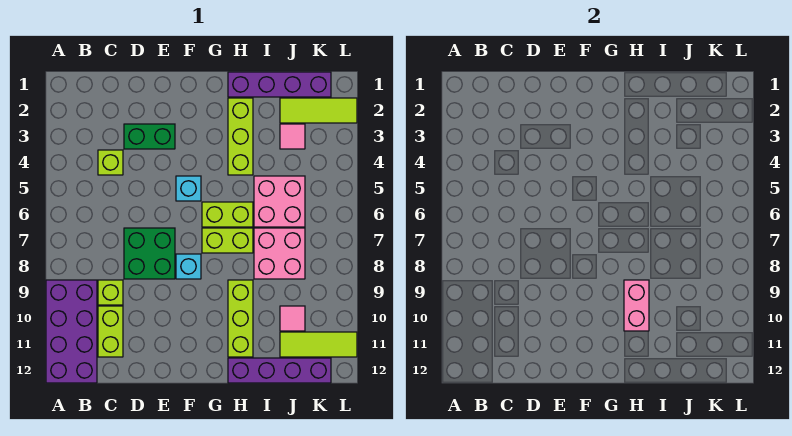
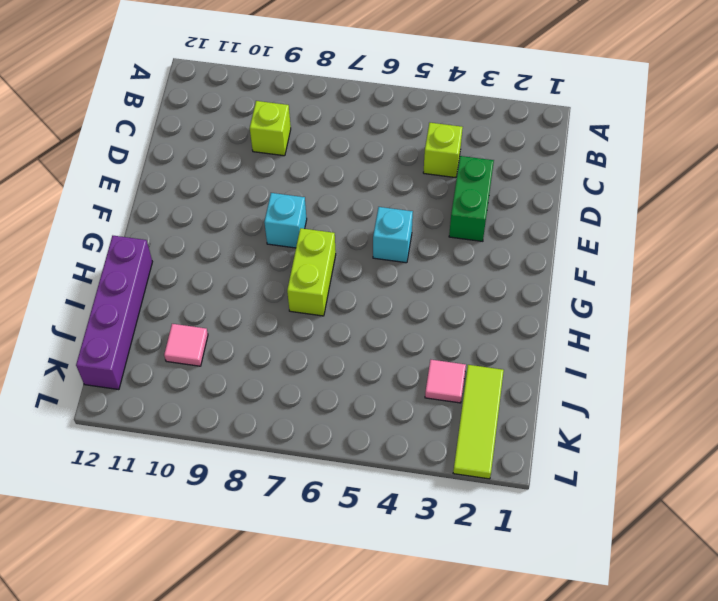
none -> purple 2x4 brick [46,280,97,383]
none -> lime 1x2 brick [98,306,123,357]
none -> green 2x2 brick [124,228,175,279]

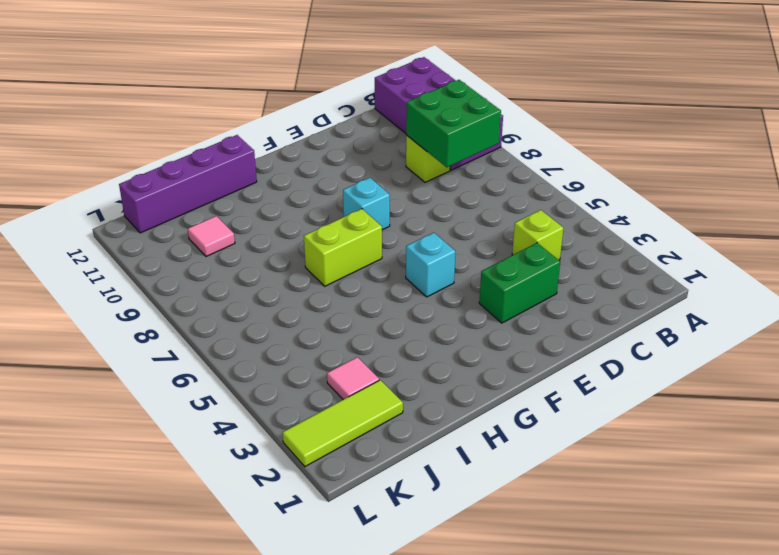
green 2x2 brick [406,80,501,167] -> green 2x2 brick moved to [124,228,175,279]
none -> lime 1x2 brick [98,306,123,357]
none -> lime 1x2 brick [202,202,253,227]
none -> purple 1x4 brick [228,72,331,97]

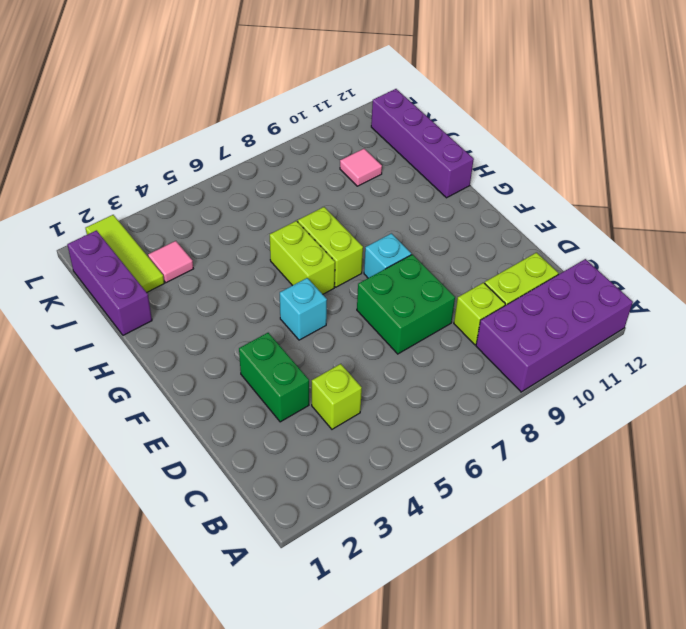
purple 1x3 brick [67,230,152,335] -> purple 1x4 brick [228,72,331,97]
none -> lime 1x3 brick [228,98,253,175]
none -> lime 1x3 brick [228,280,253,357]
none -> pink 2x2 brick [254,176,305,227]

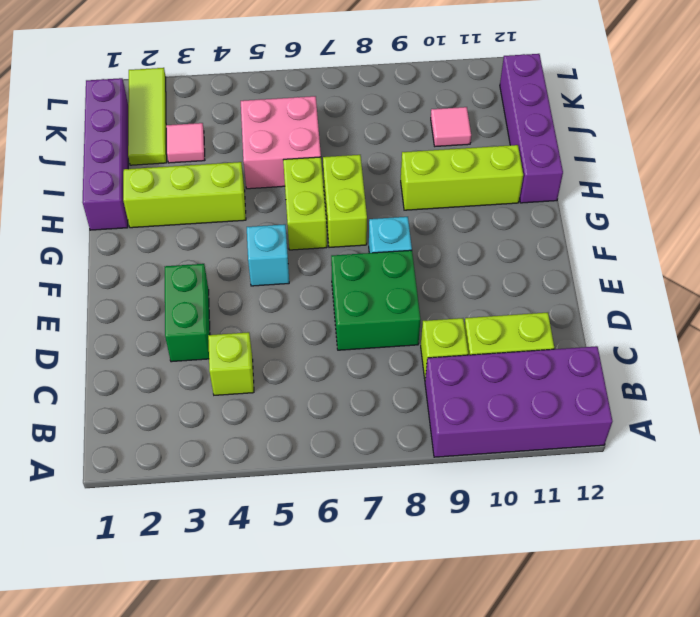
none -> pink 2x2 brick [254,228,305,279]
none -> lime 1x3 tile [280,332,357,357]
none -> pink 1x2 brick [624,280,649,331]

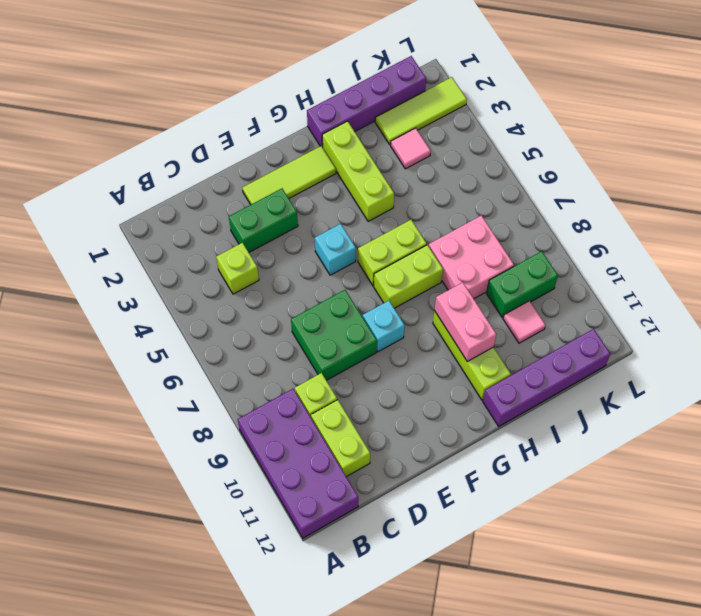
lime 1x3 tile [242,146,336,205] -> lime 1x3 tile moved to [280,332,357,357]
green 1x2 brick [487,251,558,317] -> none
none -> pink 2x2 brick [254,176,305,227]

